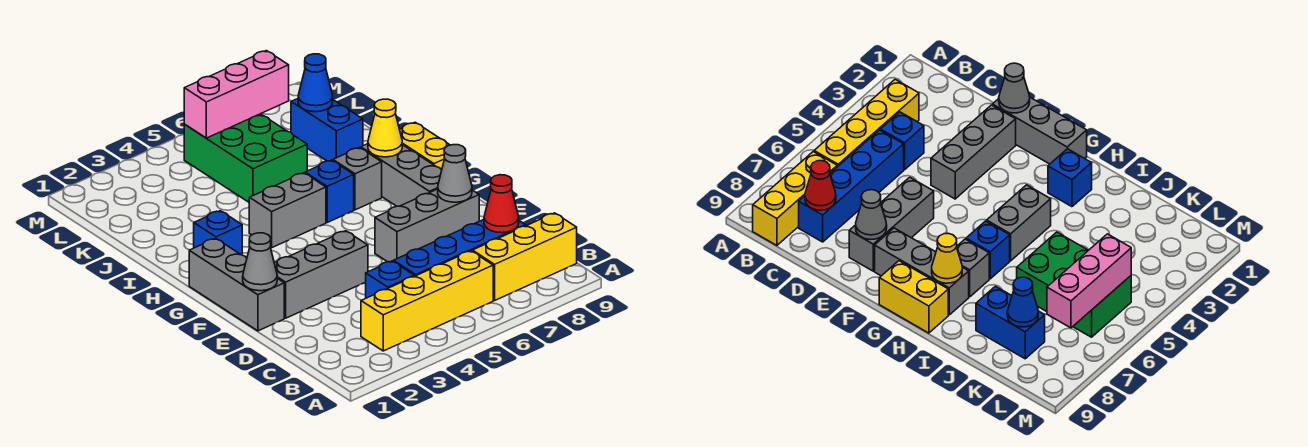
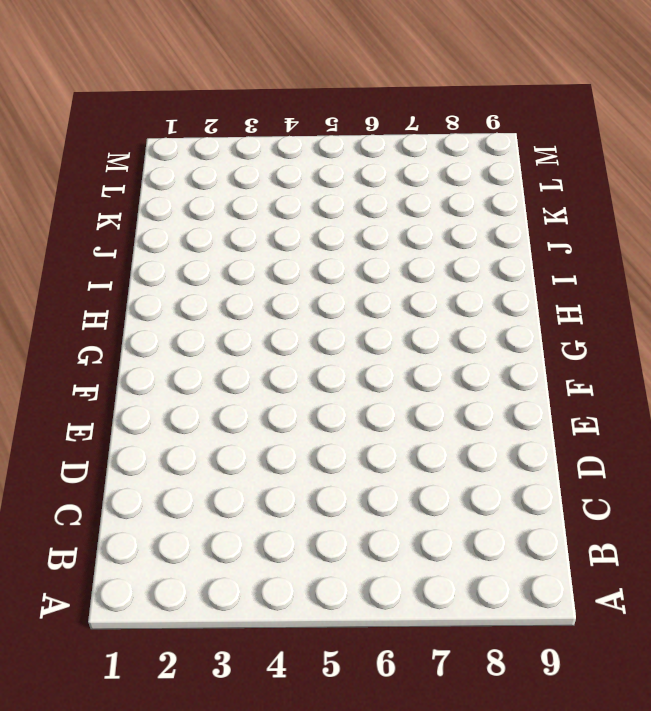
none -> yellow 1x4 brick [361,251,493,351]
none -> yellow 1x3 brick [472,213,577,300]
none -> blue 1x1 brick [366,261,414,298]

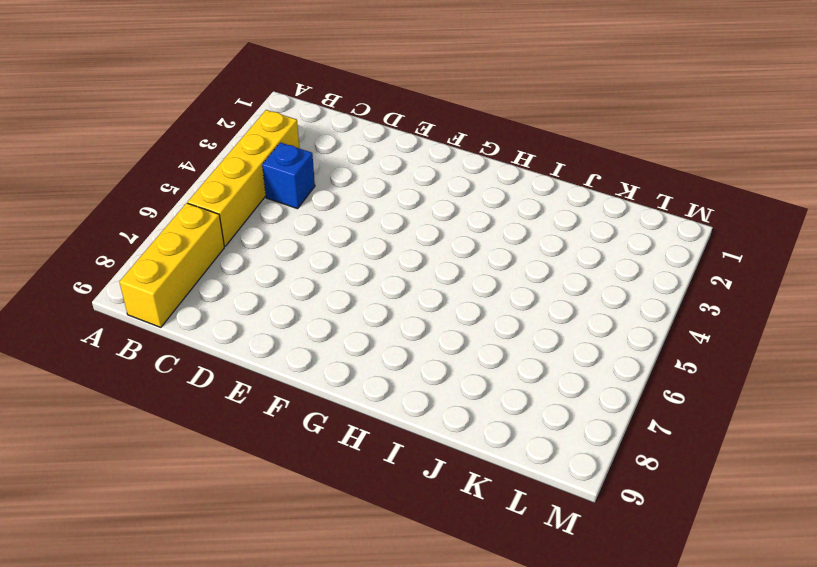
none -> blue 1x4 brick [394,219,526,276]
none -> grey 1x3 brick [189,238,284,331]
none -> grey 1x3 brick [274,231,368,318]

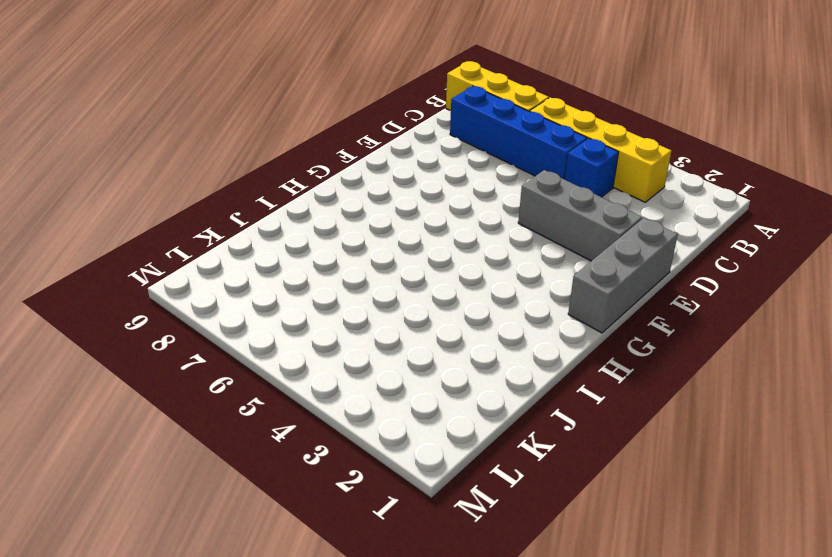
none -> grey 1x3 brick [375,189,479,262]
none -> grey 1x3 brick [361,144,442,206]
none -> yellow 1x2 brick [400,122,449,170]

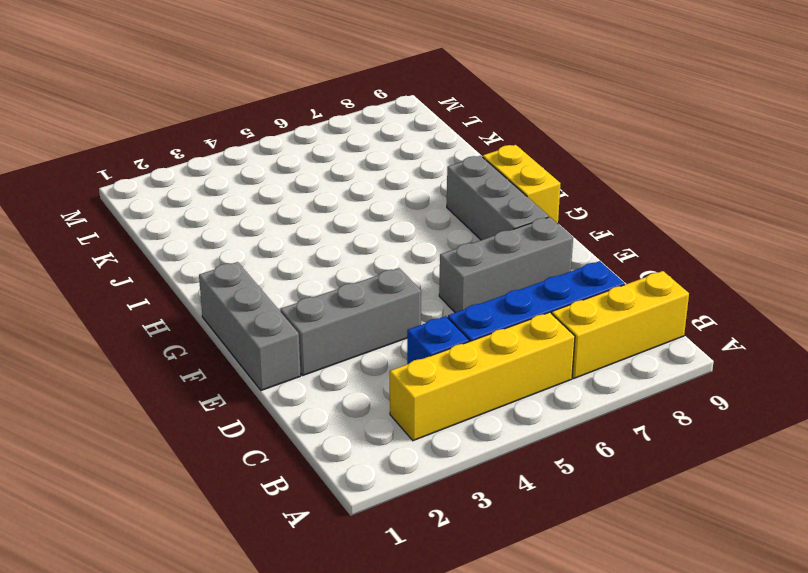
none -> blue 1x1 brick [194,211,242,255]
none -> grey 1x2 brick [249,173,326,248]
none -> blue 1x1 brick [305,160,354,222]

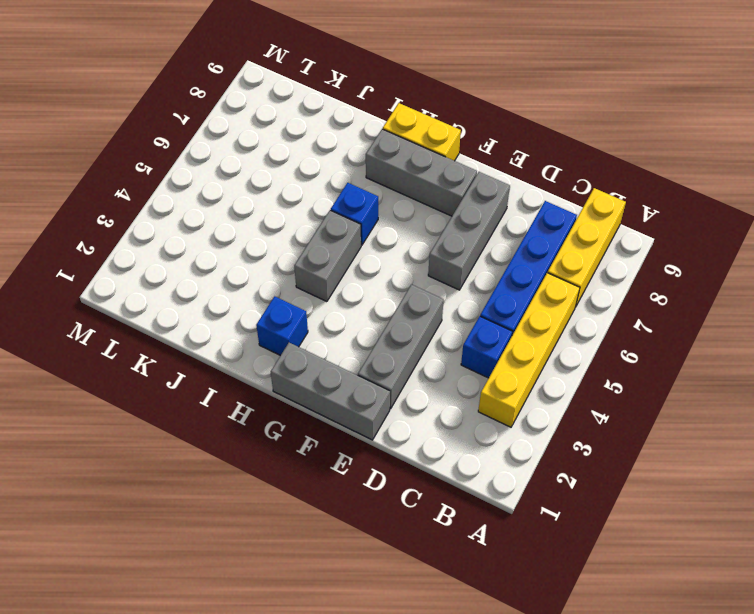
none -> grey 1x1 brick [333,148,382,210]
none -> green 2x3 brick [184,114,307,202]
none -> blue 1x2 brick [291,99,363,161]

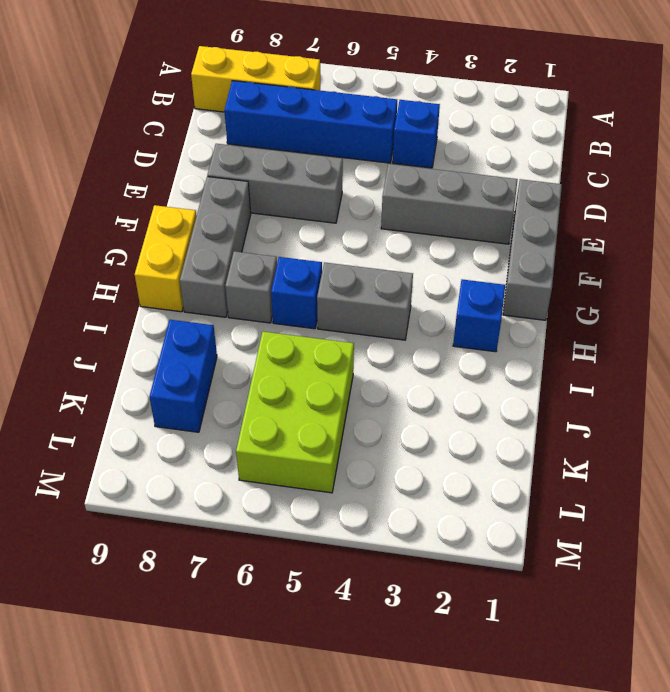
lime 2x3 brick [236,332,354,493] -> green 2x3 brick [184,114,307,202]
none -> yellow 1x4 brick [361,251,493,351]
none -> red 1x1 cone [484,175,519,233]
none -> grey 1x1 cone [243,233,277,291]

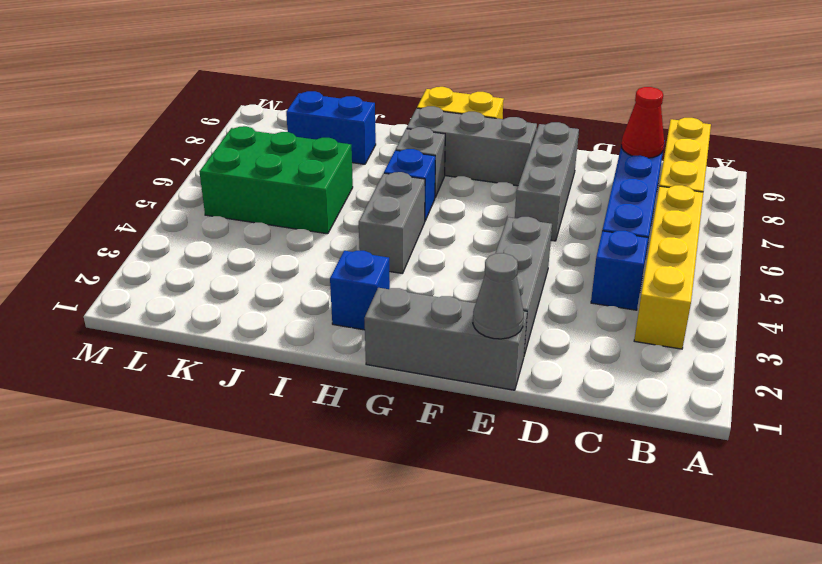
none -> grey 1x1 cone [438,145,472,202]
none -> yellow 1x1 cone [368,99,402,157]
none -> blue 1x1 cone [298,54,333,112]

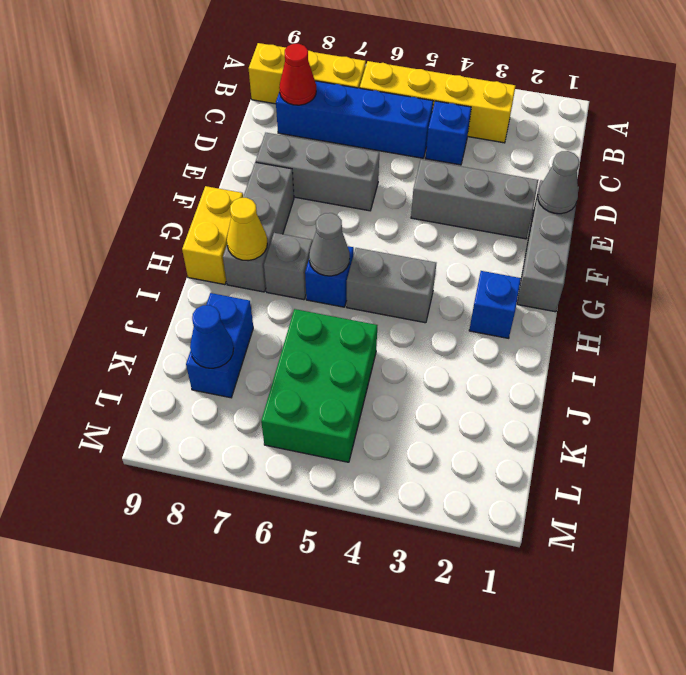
grey 1x1 cone [309,213,350,276] -> grey 1x1 cone moved to [438,145,472,202]
none -> pink 1x3 brick [184,51,289,138]

